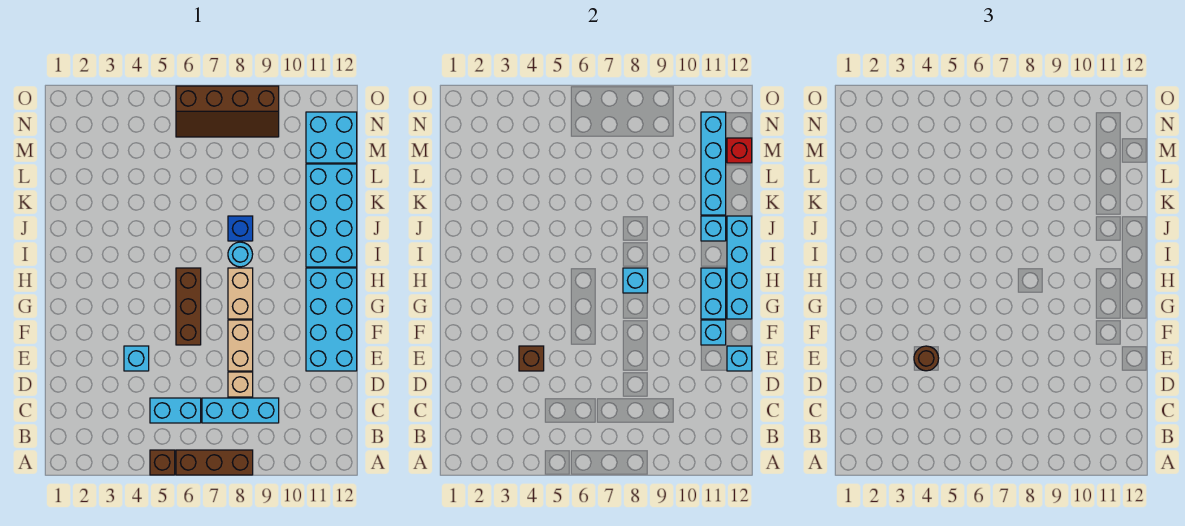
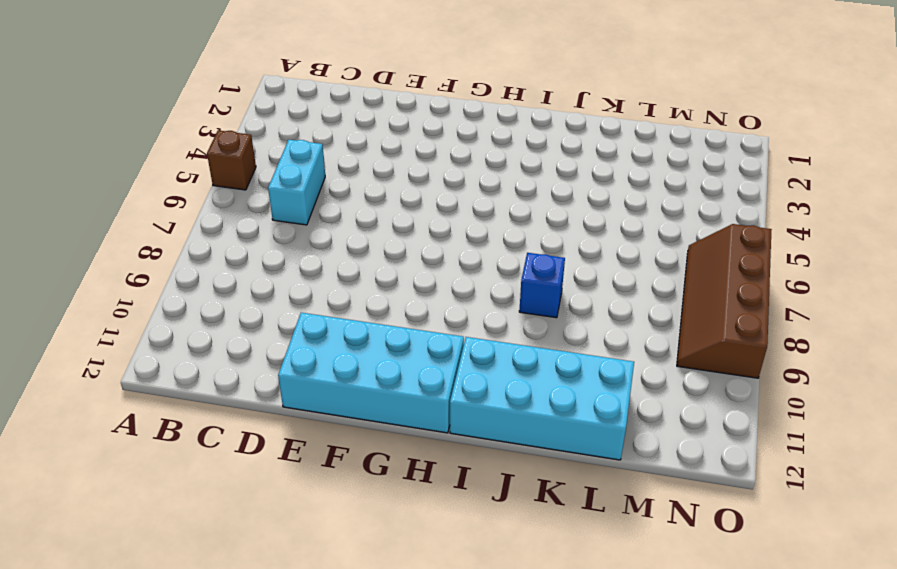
none -> brown 1x3 brick [176,450,253,475]
none -> cyan 1x3 brick [202,398,279,423]
none -> tan 1x1 brick [228,372,253,397]

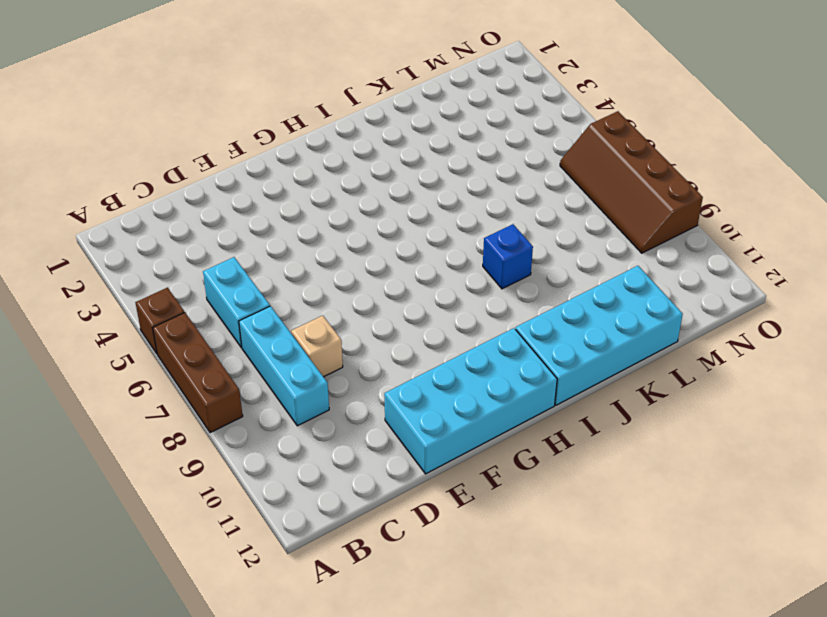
none -> cyan 1x1 brick [124,346,149,371]
none -> tan 1x2 brick [228,320,253,371]
none -> brown 1x3 brick [176,268,201,345]

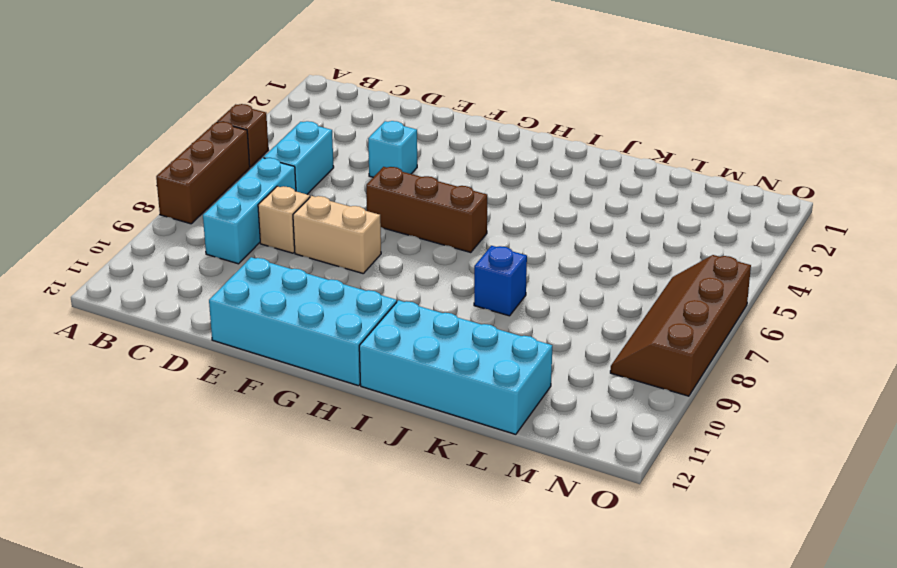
none -> tan 1x2 brick [228,268,253,319]
none -> cyan 1x1 round brick [228,242,253,267]
none -> cyan 2x2 brick [306,112,357,163]

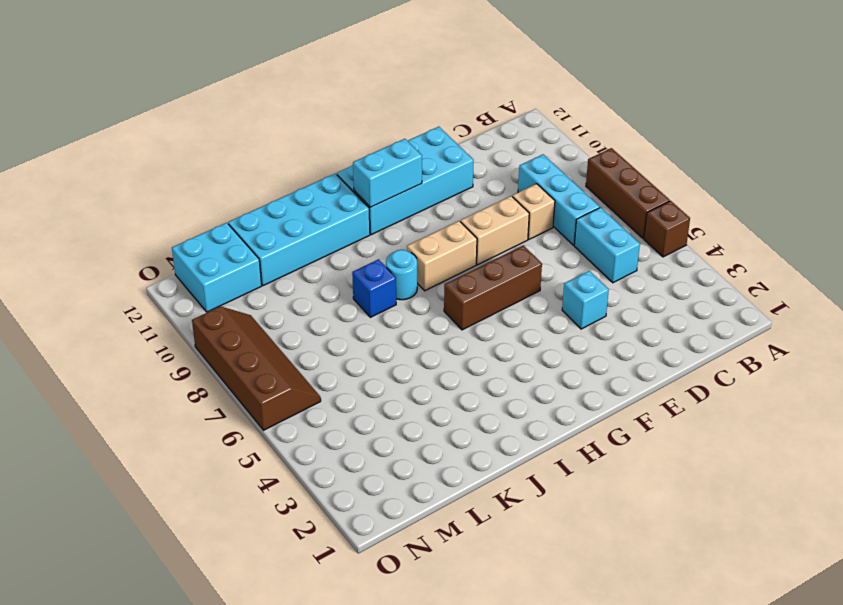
none -> brown 1x1 brick [519,346,544,371]
none -> cyan 1x1 brick [727,346,752,371]
none -> cyan 1x1 brick [701,320,726,345]

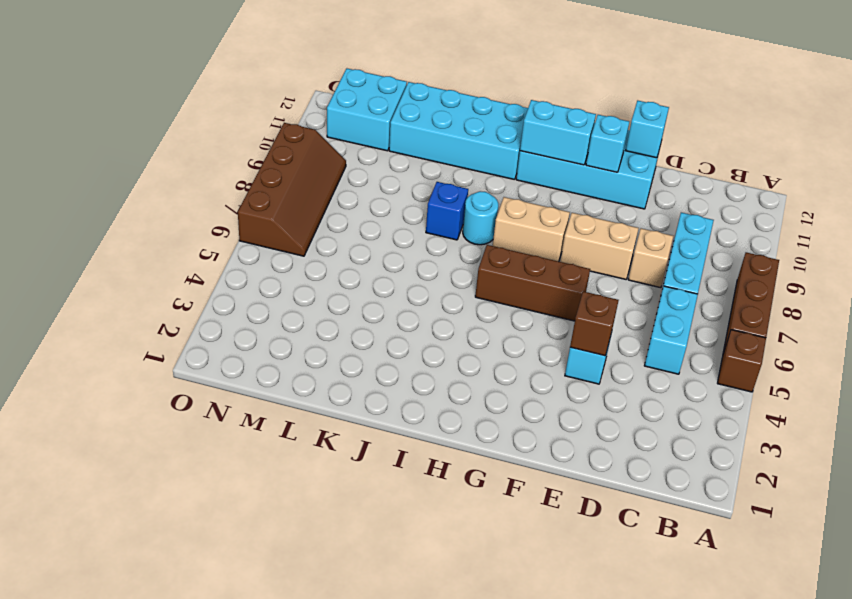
none -> cyan 1x4 brick [727,216,752,319]
none -> cyan 1x1 brick [623,268,648,293]
none -> cyan 1x1 brick [701,216,726,241]

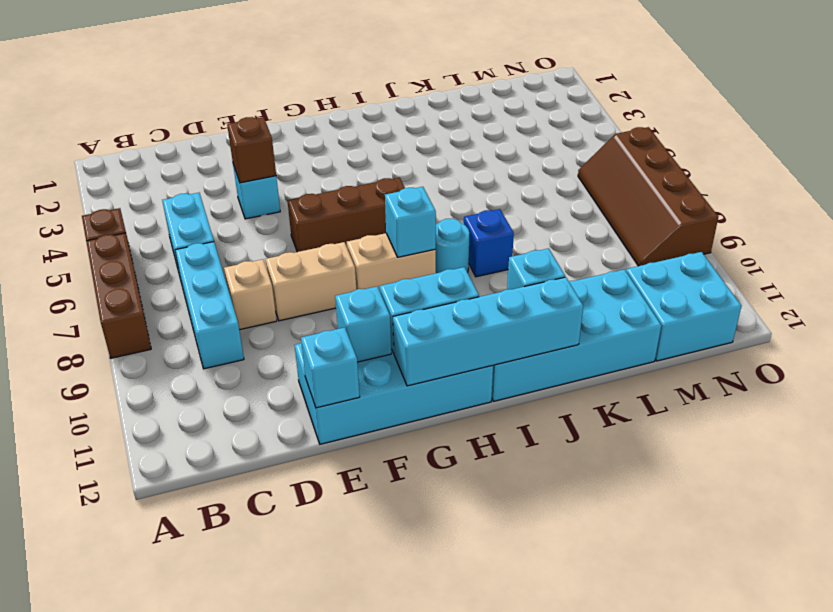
none -> cyan 1x4 brick [701,112,726,215]
none -> red 1x1 brick [727,138,752,163]
none -> brown 1x1 round brick [914,346,939,371]

